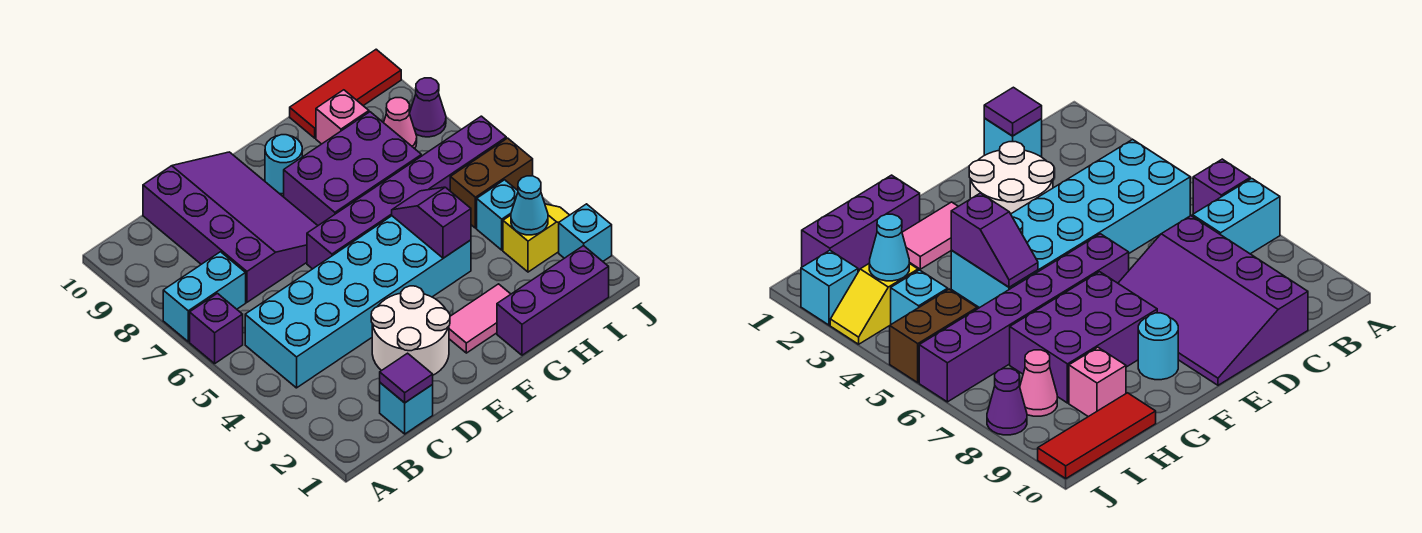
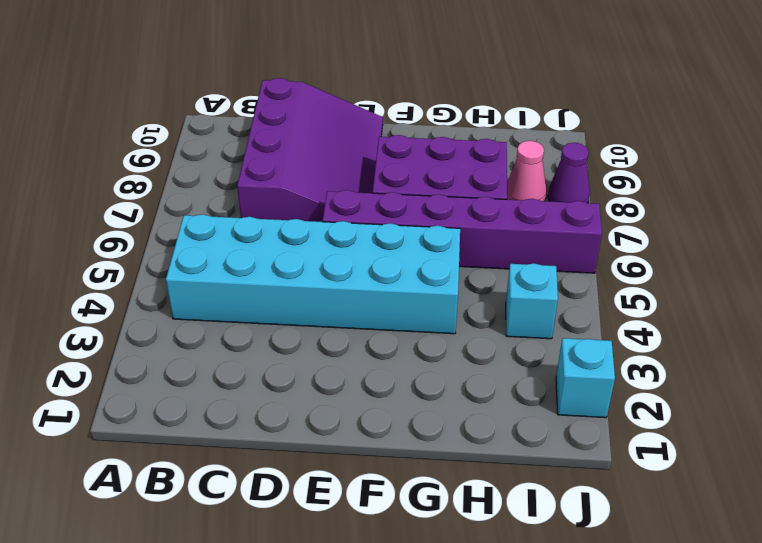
none -> purple 1x1 brick [190,293,243,364]
none -> cyan 1x2 brick [163,252,246,342]
none -> cyan 1x1 brick [380,383,433,434]

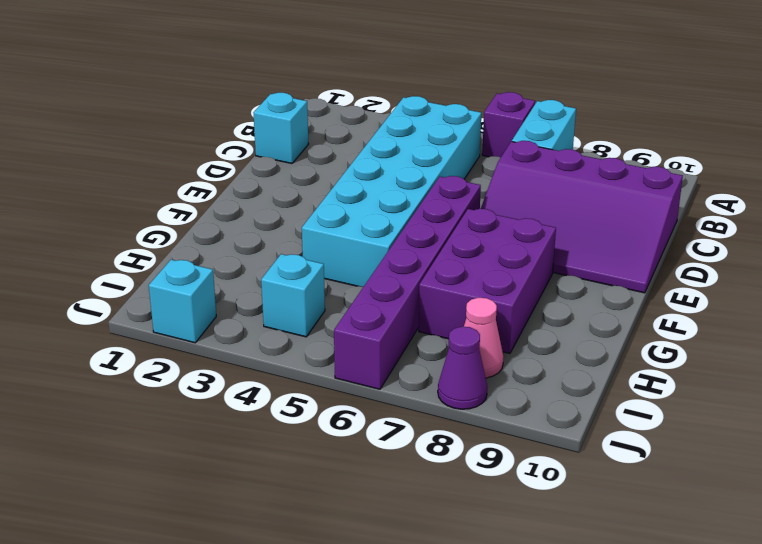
none -> white 2x2 round brick [371,286,450,375]
none -> pink 1x2 tile [449,284,511,353]
none -> cyan 1x1 round brick [265,135,302,194]

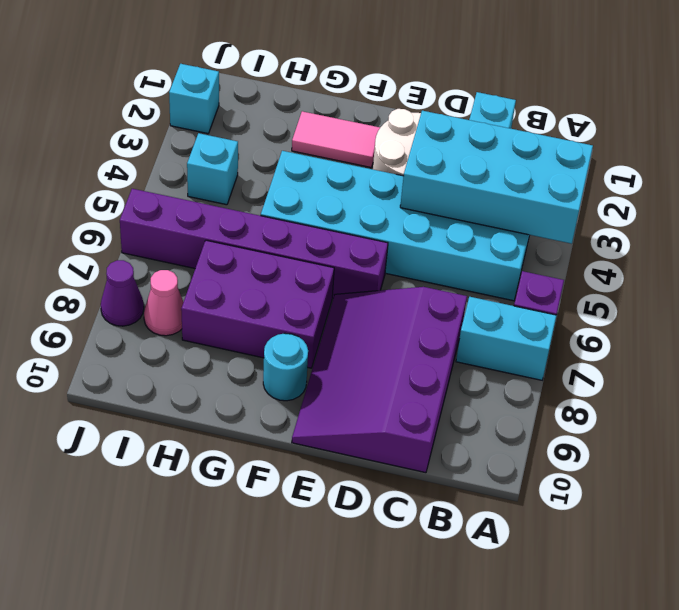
cyan 2x4 brick [400,111,593,244] -> none
none -> purple 1x3 brick [497,246,609,355]
none -> pink 1x1 brick [316,90,369,144]
none -> red 1x3 tile [290,49,401,138]

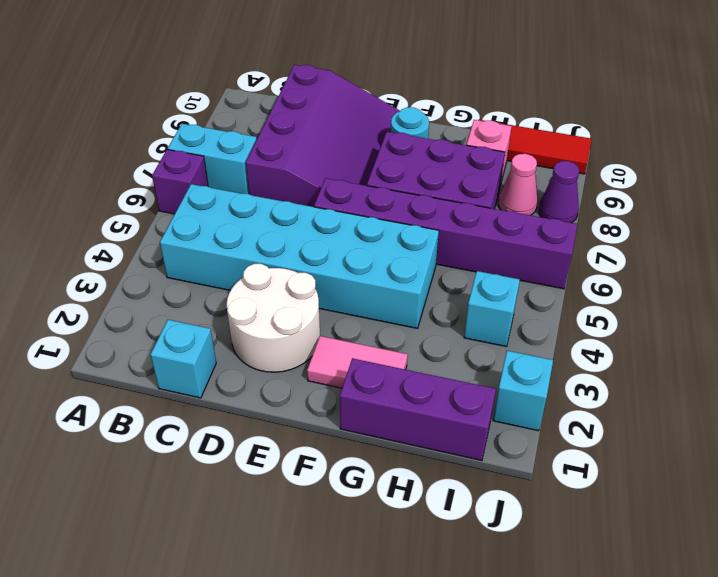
none -> yellow 1x2 slope [503,204,569,272]
none -> brown 1x2 brick [450,138,533,228]
none -> purple 1x1 tile [380,353,433,403]

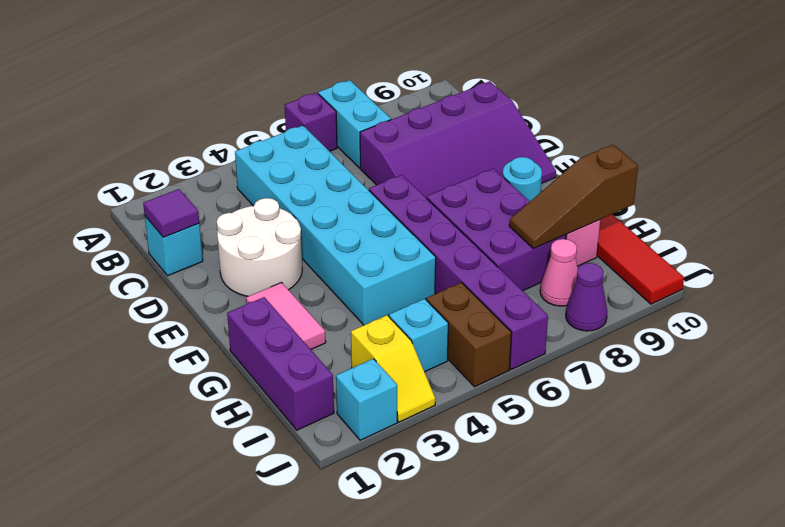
brown 1x3 slope [509,145,638,249] -> none
none -> purple 1x2 slope [392,187,471,258]
none -> cyan 1x1 cone [511,176,548,235]

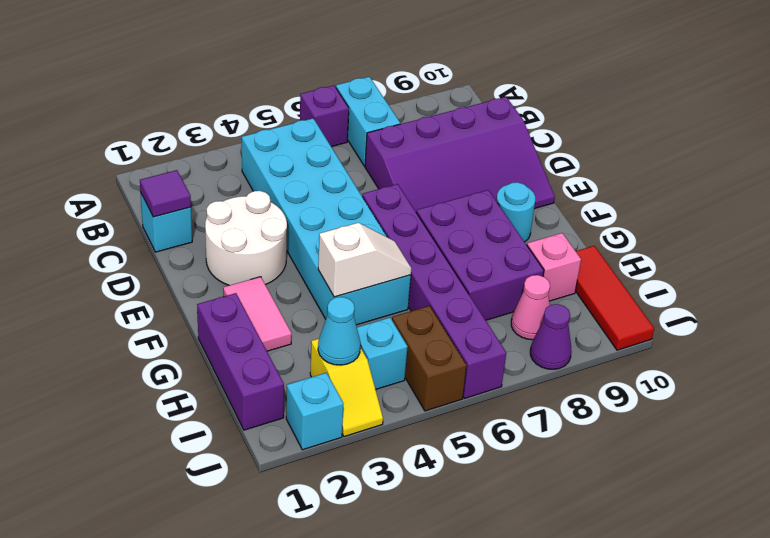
white 1x2 slope [318,223,411,297] -> purple 1x2 slope [392,187,471,258]

